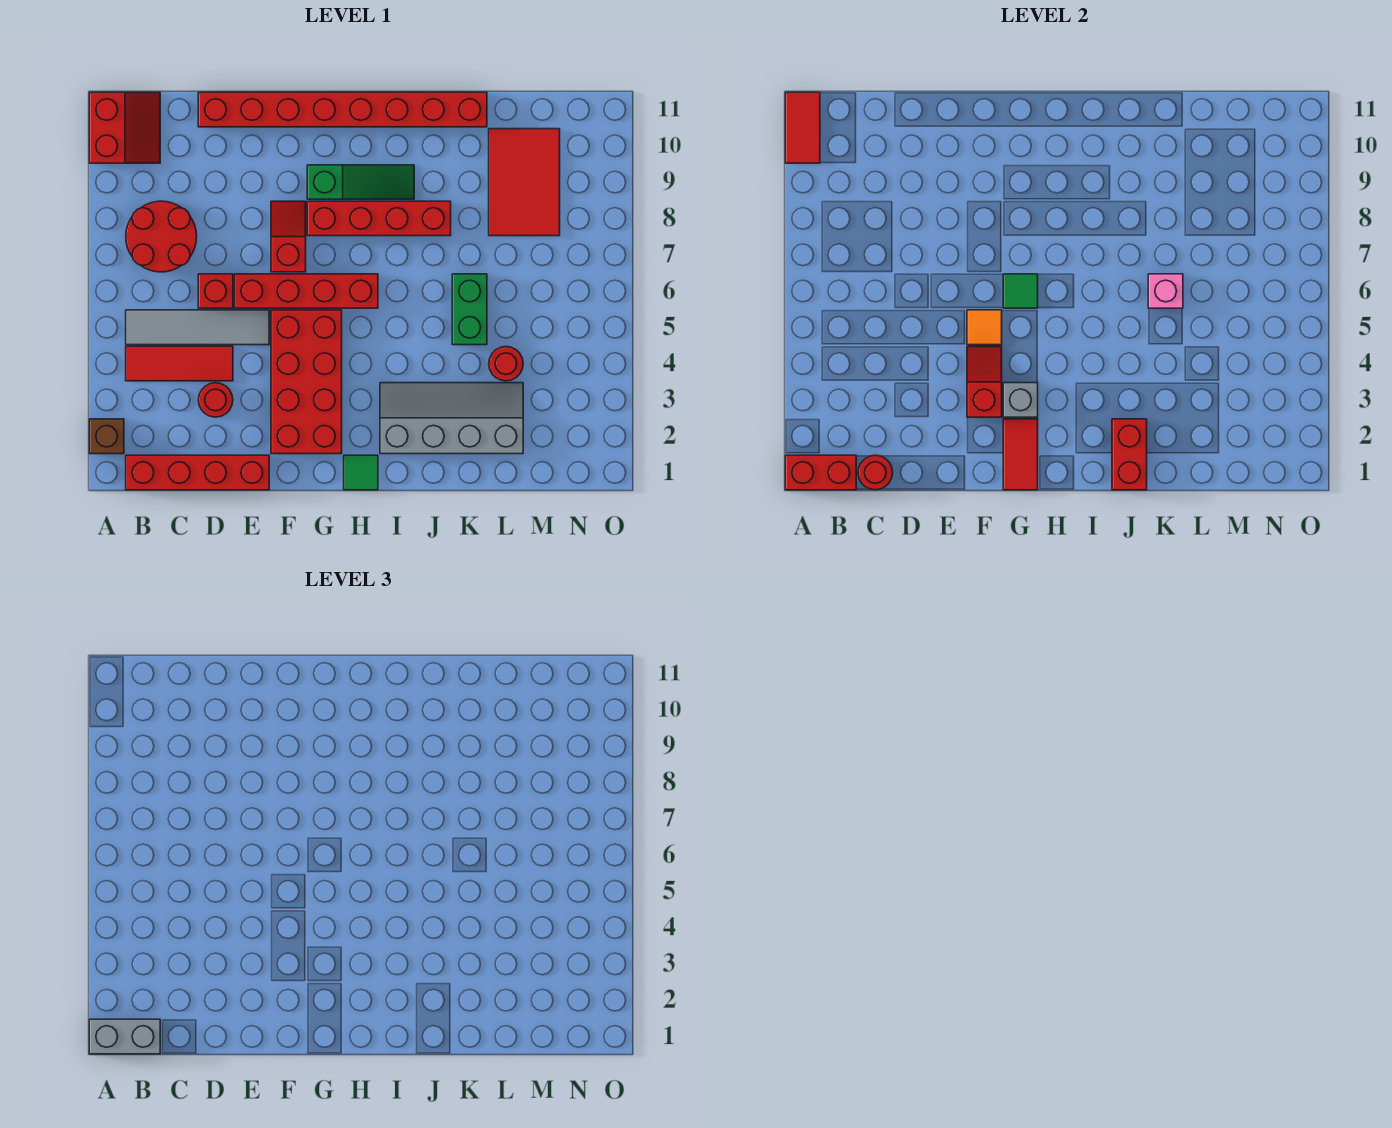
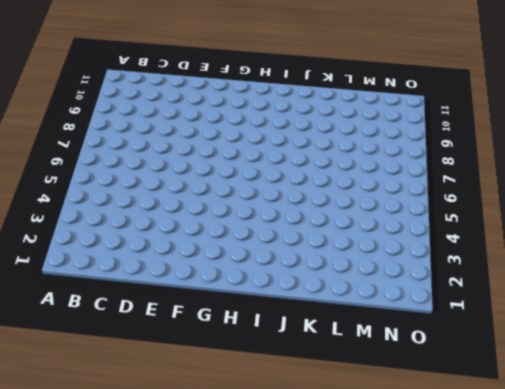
none -> brown 1x1 brick [89,419,124,454]
none -> red 2x2 slope [89,92,160,163]
none -> red 1x4 brick [126,455,269,490]
none -> red 1x3 tile [126,346,233,381]

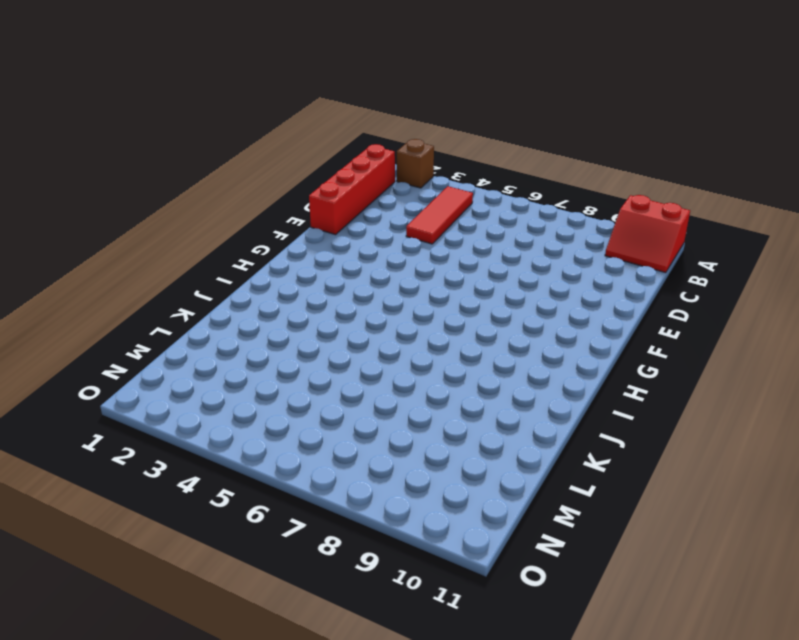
none -> grey 1x4 tile [126,310,269,345]
none -> red 2x2 round brick [126,201,197,272]
none -> red 1x1 round brick [198,383,233,417]
none -> red 1x1 brick [198,274,233,308]

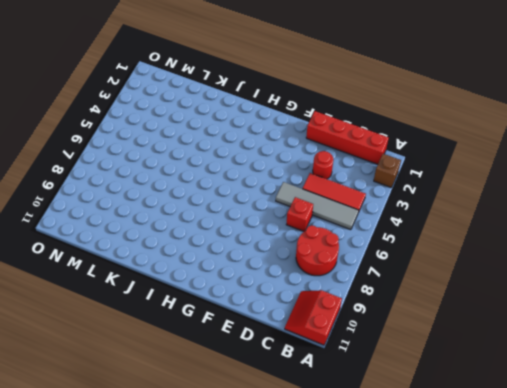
none -> red 1x8 brick [198,92,487,127]
none -> red 1x4 brick [235,274,378,308]
none -> red 2x4 brick [271,310,342,454]
none -> red 1x2 slope [271,201,306,272]

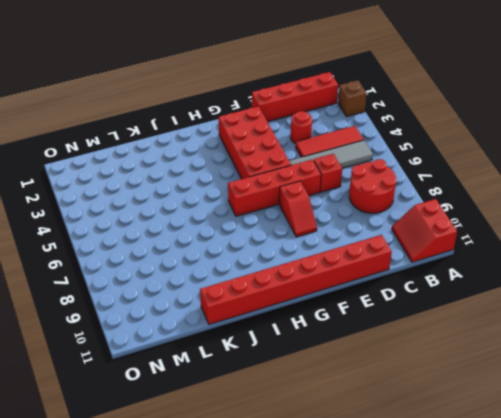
none -> red 1x4 brick [307,201,451,236]
none -> green 1x3 slope [307,165,414,199]
none -> green 1x1 tile [344,455,378,490]
none -> grey 2x4 slope [380,383,523,454]

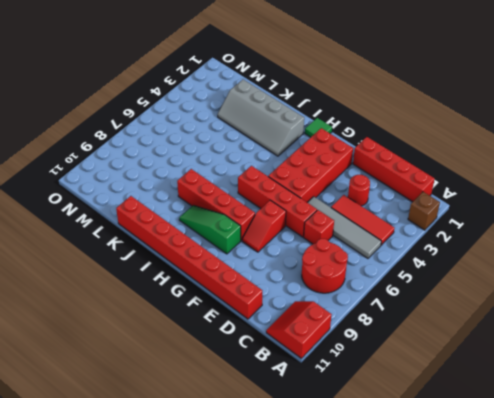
none -> green 1x2 brick [452,274,487,345]
none -> red 1x1 round brick [489,347,523,381]
none -> red 2x3 tile [489,129,560,236]
none -> red 1x2 brick [785,455,856,490]

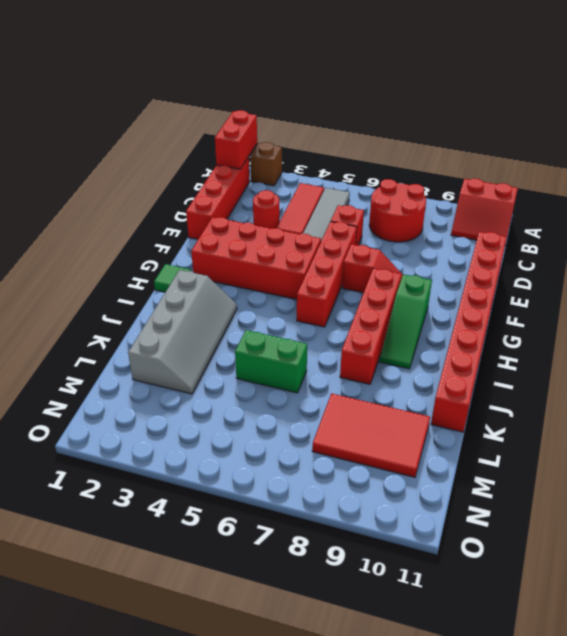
none -> red 1x1 round brick [489,347,523,381]
none -> red 1x2 tile [785,92,820,163]
none -> red 1x1 round brick [858,455,893,490]
none -> red 1x2 slope [967,346,1002,417]

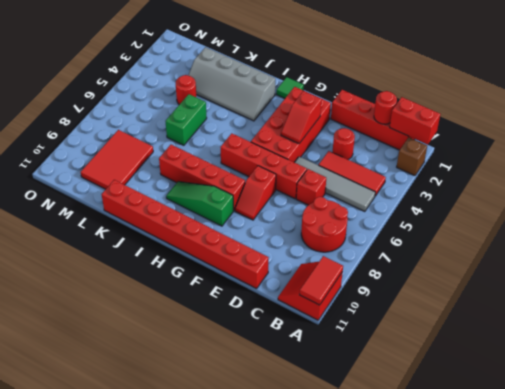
none -> orange 1x1 tile [967,310,1002,345]
none -> red 1x2 tile [1003,419,1038,490]
none -> grey 1x1 brick [1003,383,1038,417]
none -> green 1x1 tile [1003,274,1038,308]

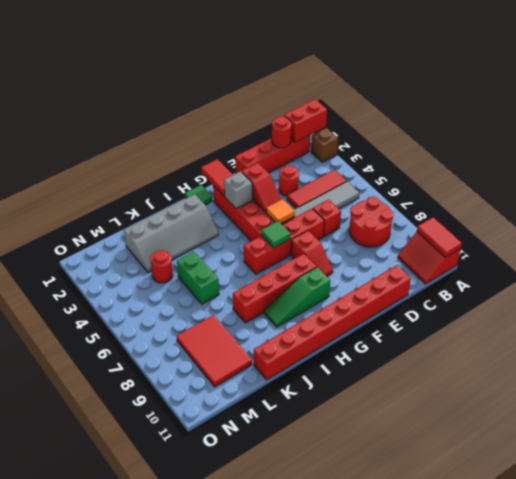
none -> red 1x2 brick [1112,419,1147,490]
none -> pink 1x1 brick [1148,274,1183,308]
none -> grey 1x2 brick [89,1019,160,1054]

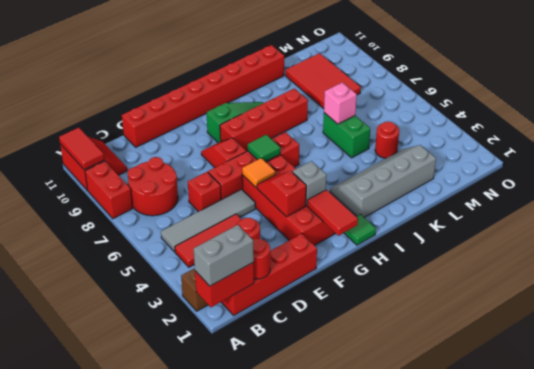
red 1x2 brick [85,161,133,219] -> red 1x2 brick moved to [1112,419,1147,490]

